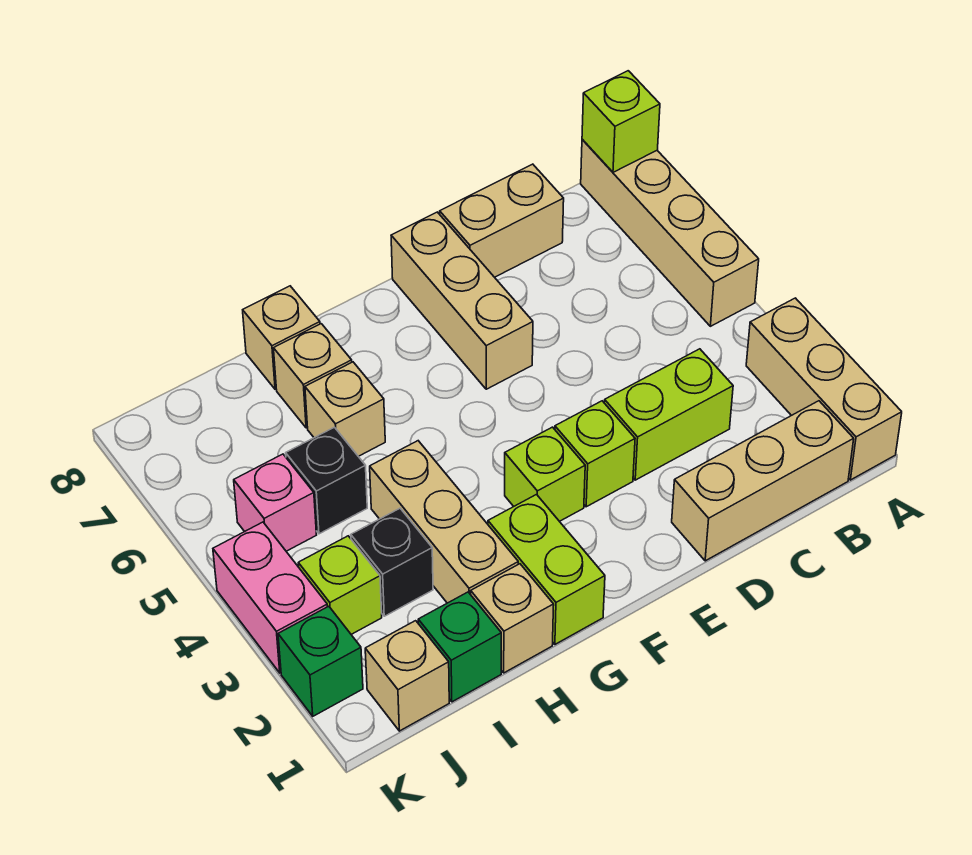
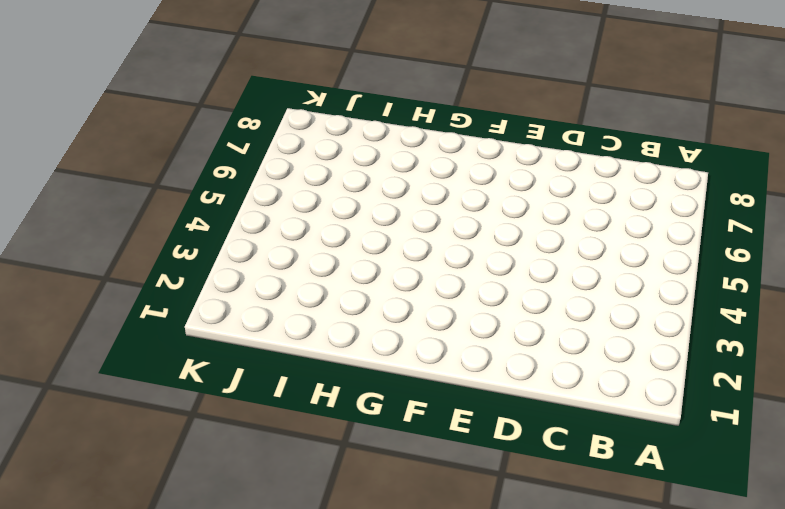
none -> tan 1x3 brick [746,298,902,480]
none -> tan 1x4 brick [581,139,759,326]
none -> tan 1x3 brick [672,401,854,561]

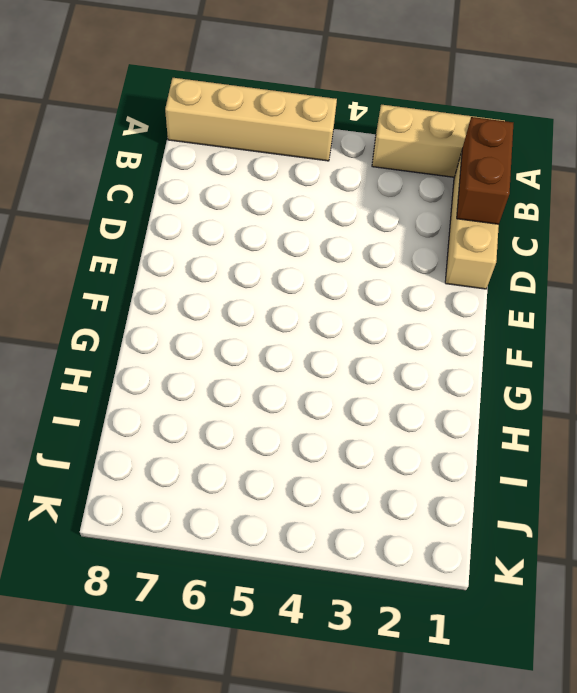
brown 1x2 brick [457,117,513,224] -> none
none -> lime 1x2 brick [604,349,733,480]
none -> tan 1x2 brick [440,164,564,277]
none -> lime 1x1 brick [555,401,635,507]

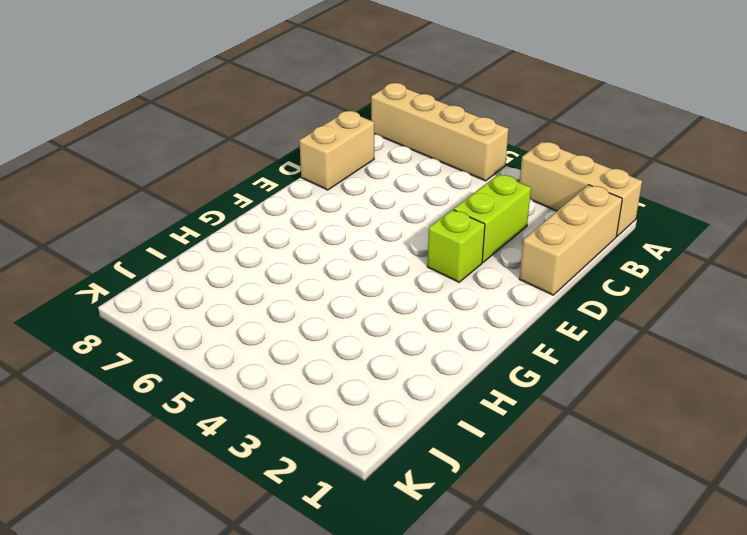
none -> tan 1x3 brick [391,212,533,389]
none -> lime 1x1 brick [505,427,585,521]
none -> lime 1x2 brick [488,495,605,644]

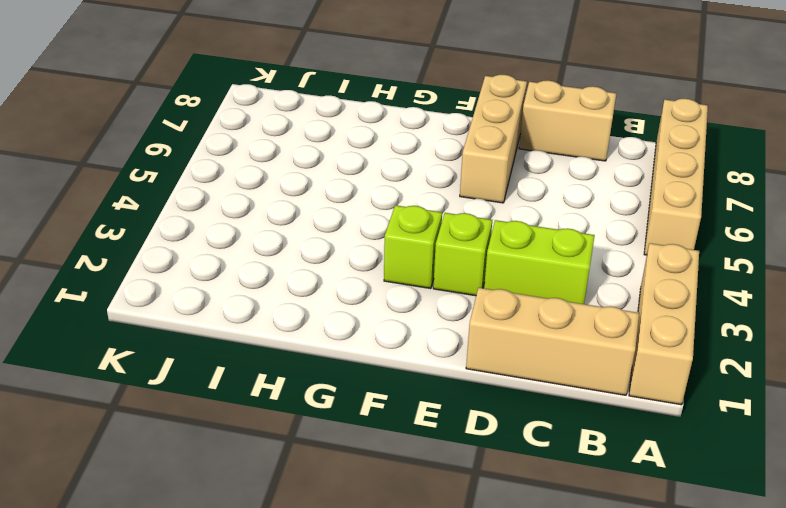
none -> lime 1x2 brick [488,495,605,644]
none -> tan 1x1 brick [471,564,554,673]
none -> tan 1x3 brick [370,441,518,603]

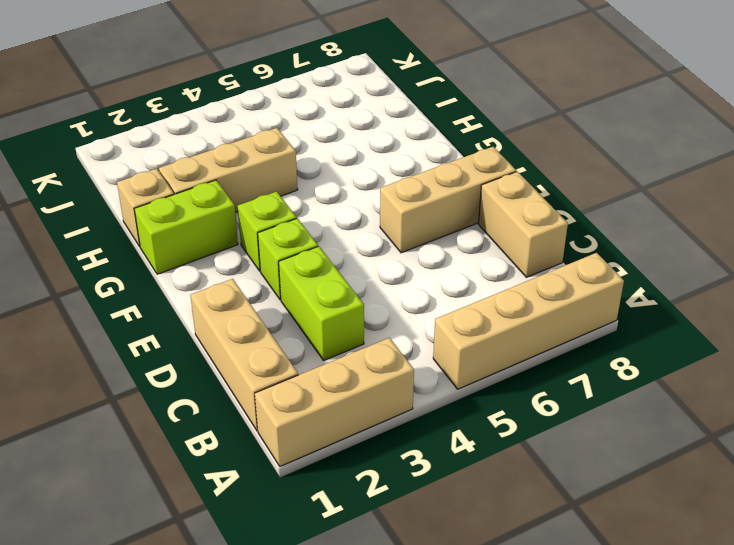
none -> tan 1x1 brick [305,362,385,456]
none -> tan 1x1 brick [274,324,352,428]
none -> tan 1x1 brick [243,286,320,389]

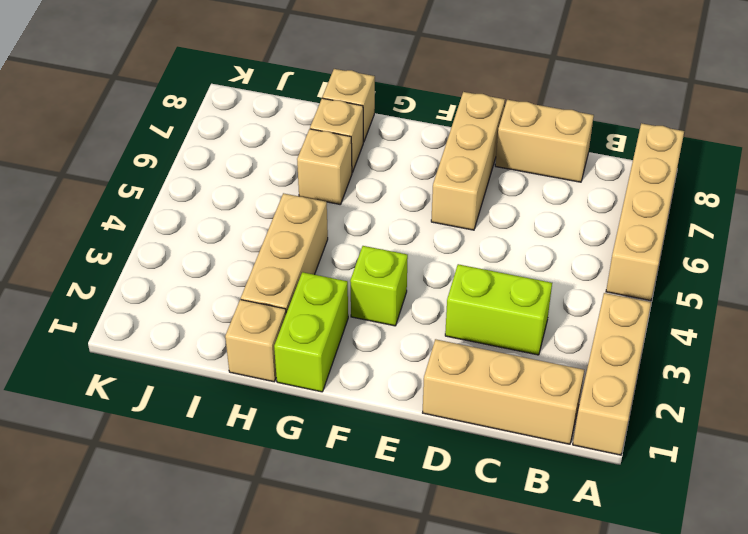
none -> lime 1x1 brick [555,401,635,507]
none -> green 1x1 brick [418,592,501,702]
none -> black 1x1 brick [351,508,433,616]

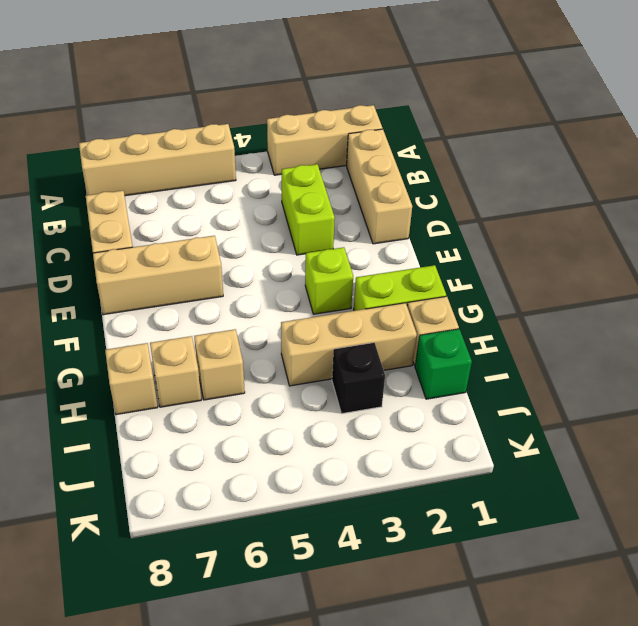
none -> lime 1x1 brick [555,401,635,507]
none -> black 1x1 brick [286,427,367,534]
none -> tan 1x1 brick [365,621,449,731]

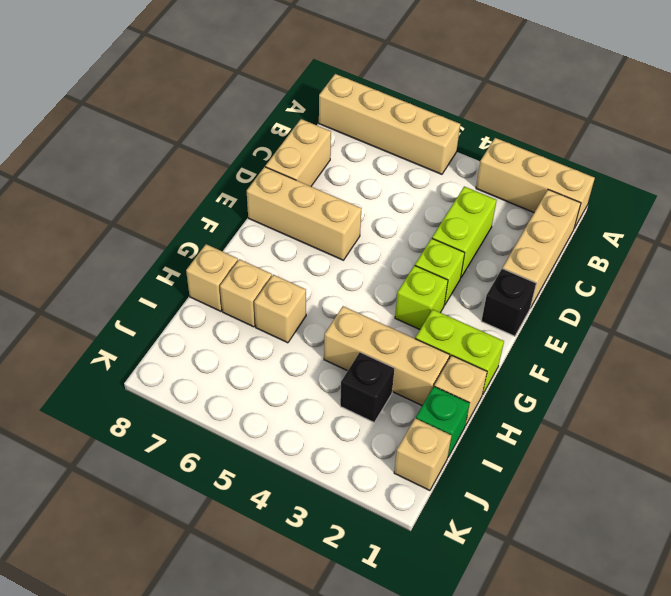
black 1x1 brick [482,268,536,336] -> black 1x1 brick moved to [286,427,367,534]
none -> lime 1x1 brick [298,536,382,634]
none -> pink 1x1 brick [234,454,316,551]
none -> green 1x1 brick [278,606,363,716]

